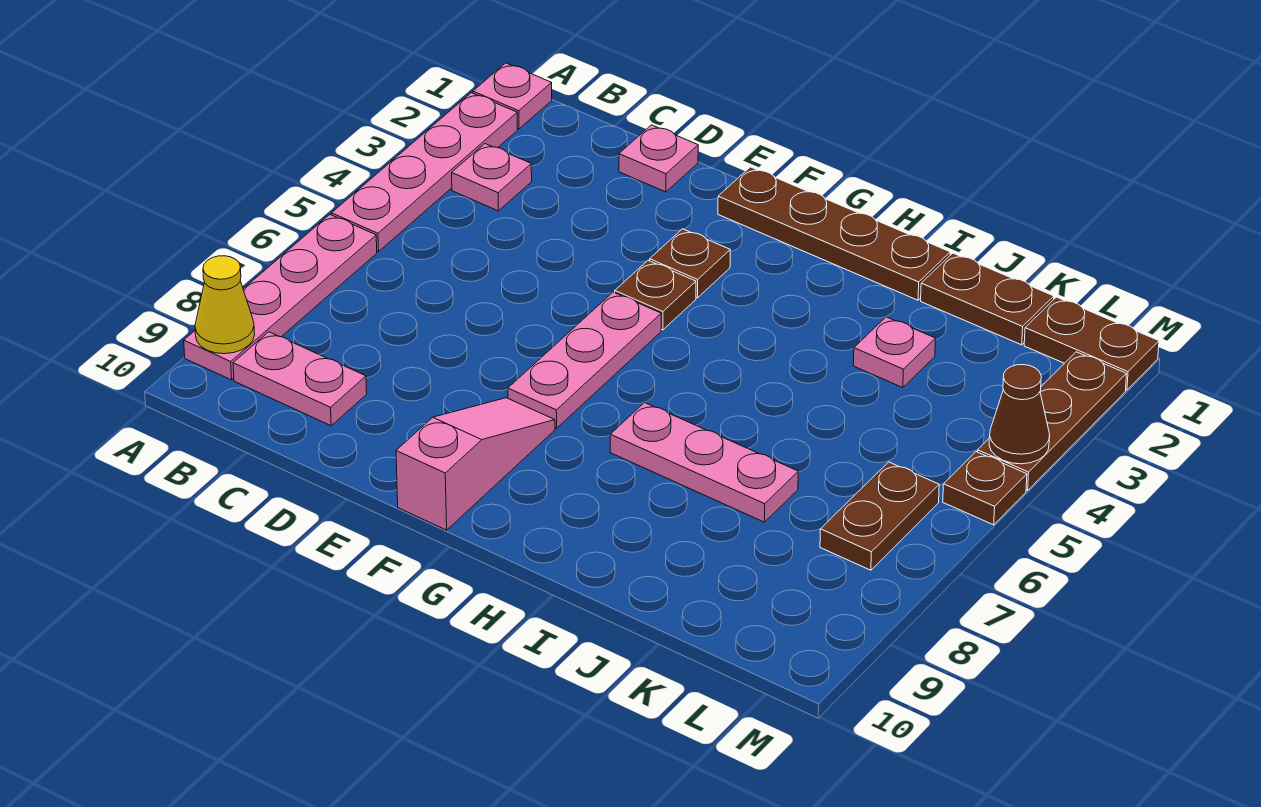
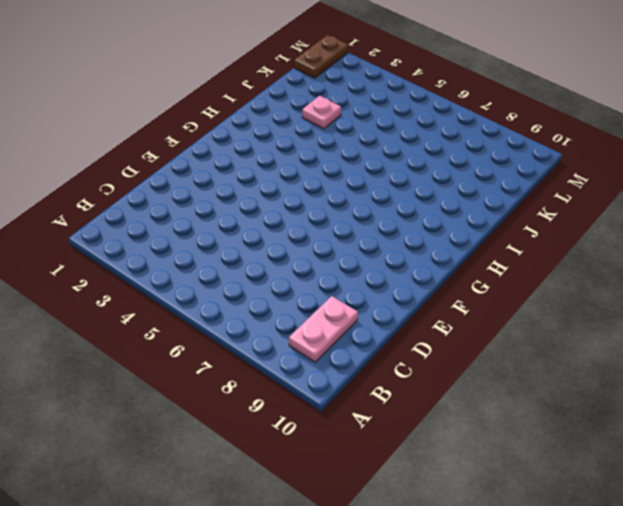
none -> pink 1x1 plate [473,63,552,129]
none -> pink 1x4 plate [332,93,517,252]
none -> pink 1x4 plate [184,215,377,380]

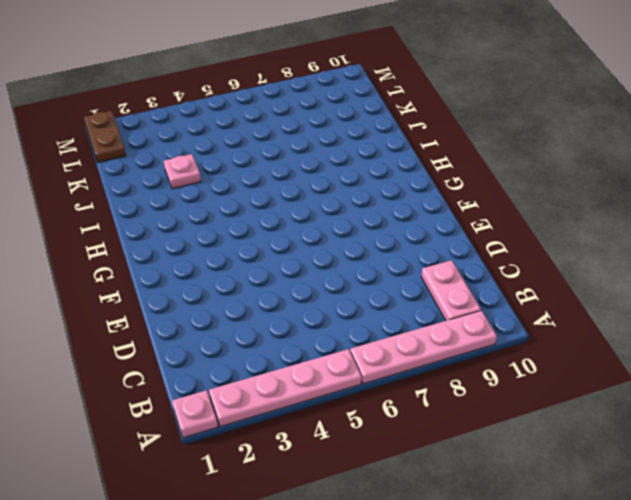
none -> pink 1x1 plate [452,144,532,211]
none -> pink 1x1 plate [619,125,698,192]
none -> brown 1x4 plate [718,167,950,300]

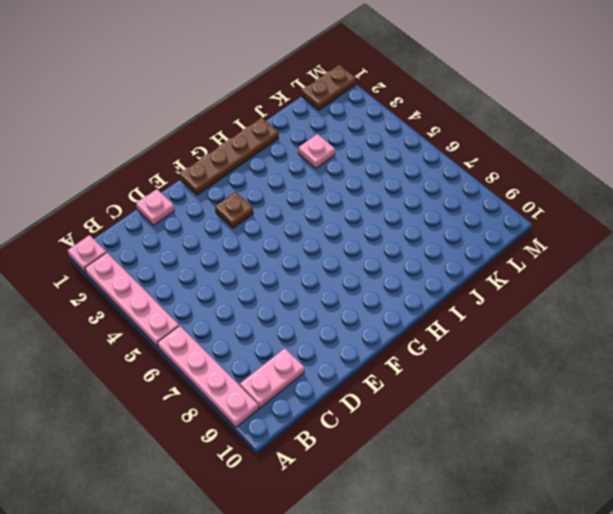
none -> pink 1x1 plate [452,144,532,211]
none -> brown 1x1 plate [615,260,696,330]
none -> pink 1x3 plate [508,292,661,428]

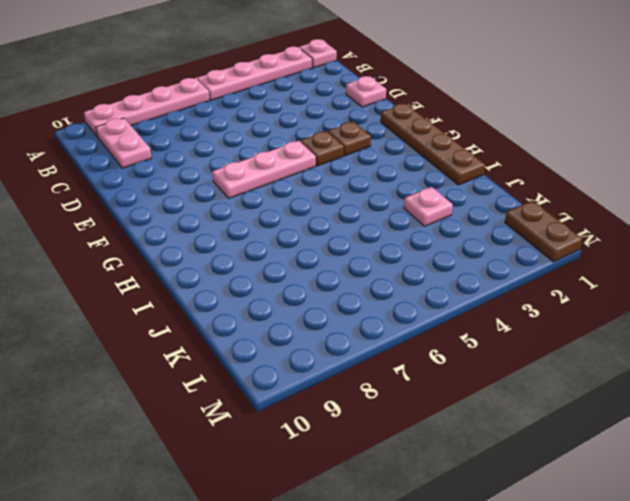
none -> pink 1x1 plate [452,144,532,211]
none -> pink 1x3 slope [396,398,555,530]
none -> pink 1x3 plate [610,402,798,522]

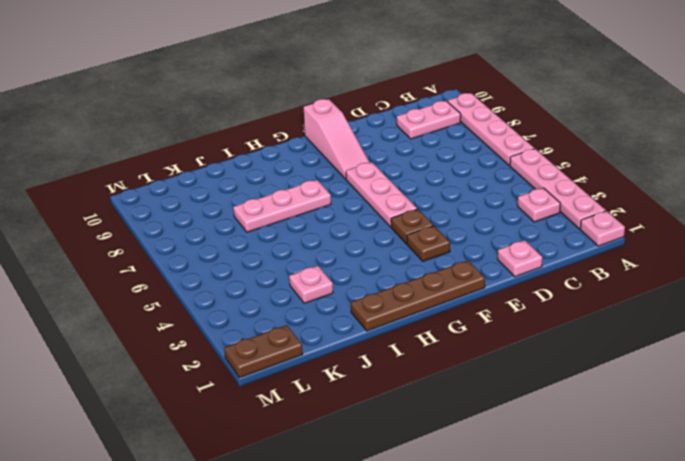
none -> brown 1x2 plate [921,253,1054,345]
none -> brown 1x2 plate [820,462,939,570]
none -> brown 1x3 plate [978,352,1127,491]

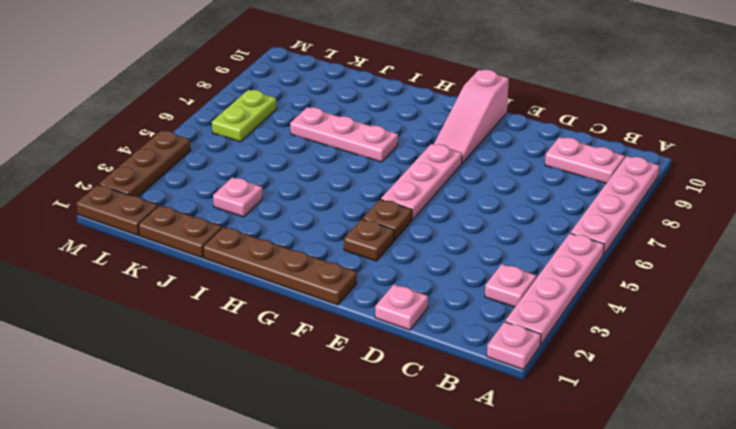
lime 1x2 plate [212,90,277,142] -> brown 1x2 plate [820,462,939,570]
none -> brown 1x1 plate [943,452,1027,525]
none -> yellow 1x1 cone [195,256,255,354]
none -> brown 1x1 cone [989,365,1050,464]

